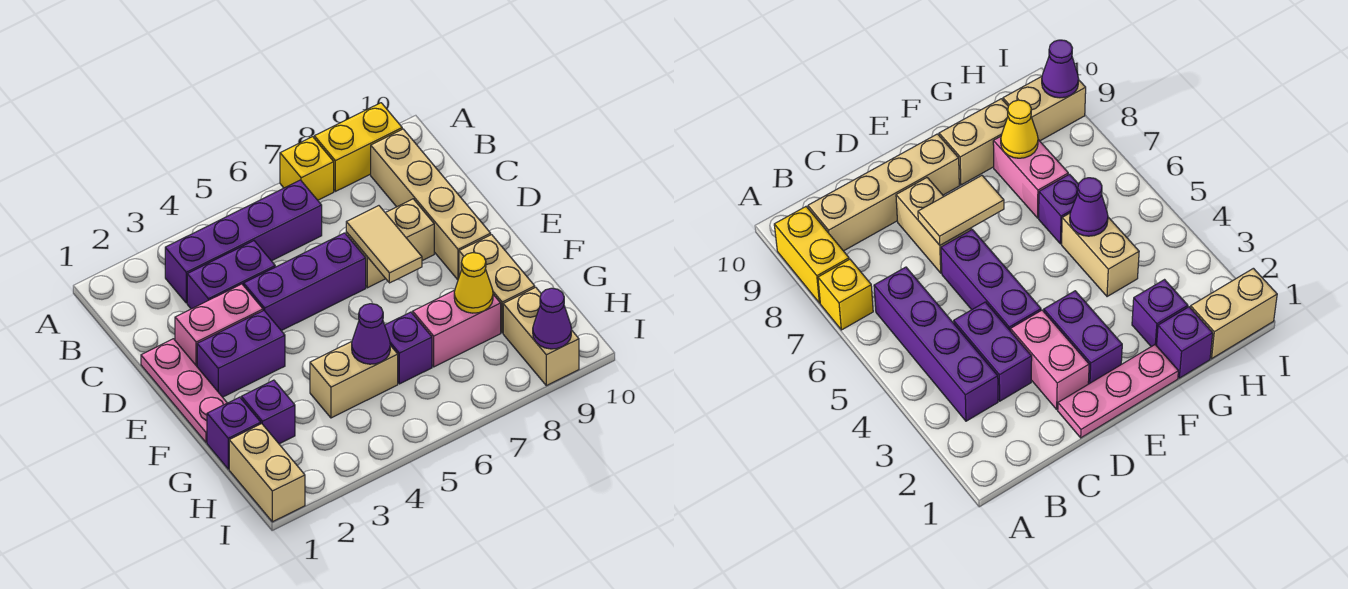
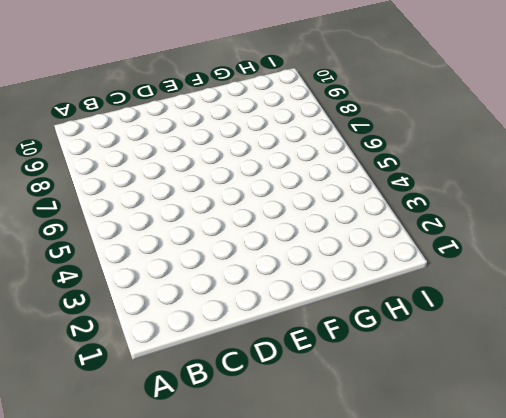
none -> yellow 1x1 brick [280,137,334,200]
none -> yellow 1x2 brick [314,103,402,191]
none -> purple 1x4 brick [165,180,322,303]

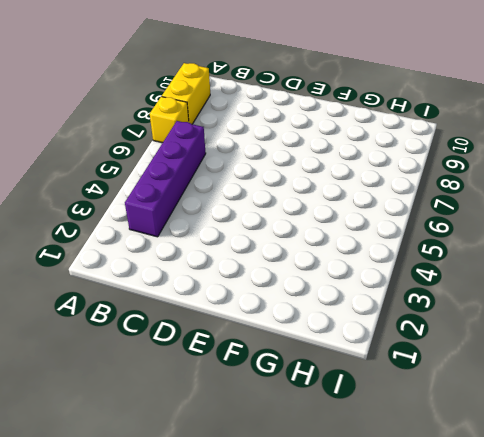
none -> tan 1x4 brick [371,129,491,280]
none -> purple 1x2 brick [187,241,275,309]
none -> pink 1x3 plate [141,339,227,443]

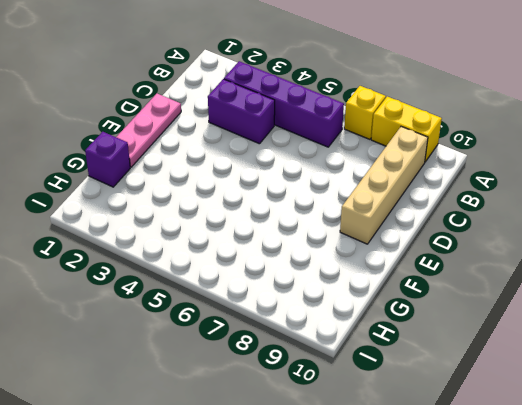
none -> pink 1x2 brick [175,284,263,366]
none -> purple 1x3 brick [244,233,366,331]
none -> tan 1x2 brick [346,199,434,288]

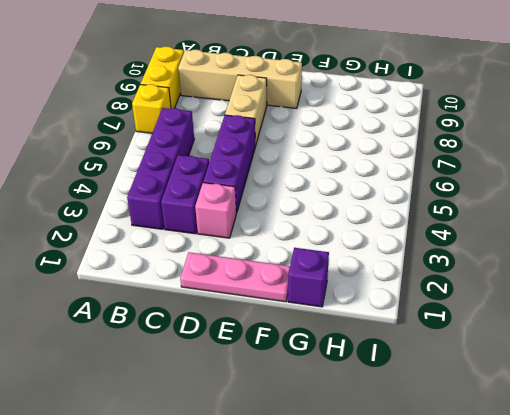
pink 1x1 brick [195,183,236,238] -> pink 1x2 brick [175,284,263,366]
none -> purple 1x2 brick [197,311,285,397]
none -> tan 1x2 brick [459,235,535,333]
none -> purple 1x1 brick [241,380,295,444]

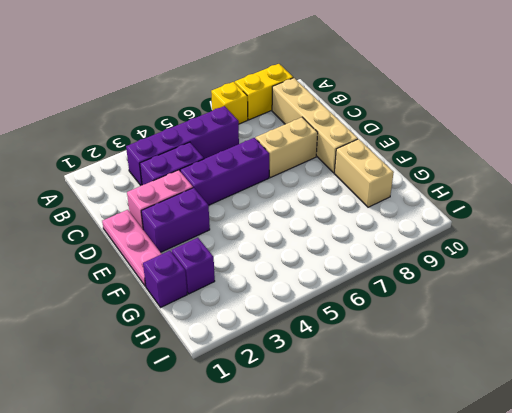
none -> tan 1x2 brick [310,342,398,418]
none -> purple 1x1 brick [385,312,432,384]
none -> pink 1x2 brick [413,290,501,367]

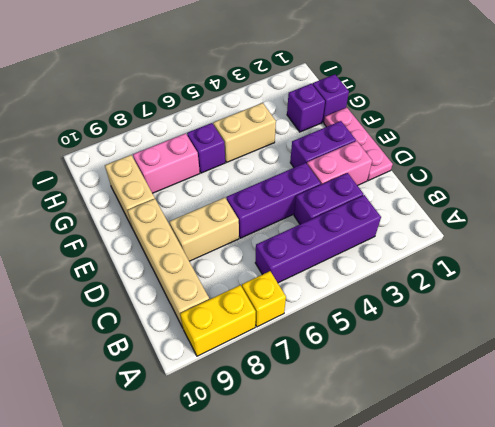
none -> tan 1x2 brick [229,424,305,522]
none -> tan 1x2 brick [503,287,579,386]
none -> tan 1x2 tile [346,206,422,283]

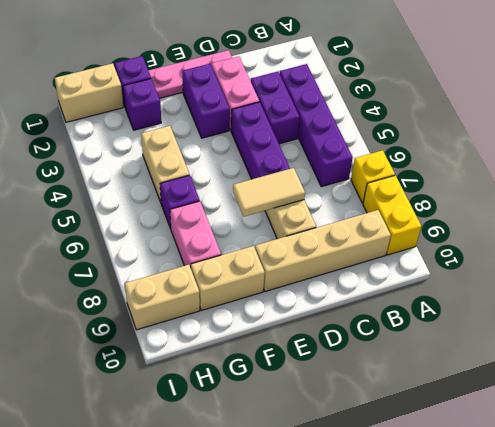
none -> purple 1x1 cone [352,304,390,364]
none -> yellow 1x1 cone [454,253,493,313]
none -> purple 1x1 cone [533,288,571,349]

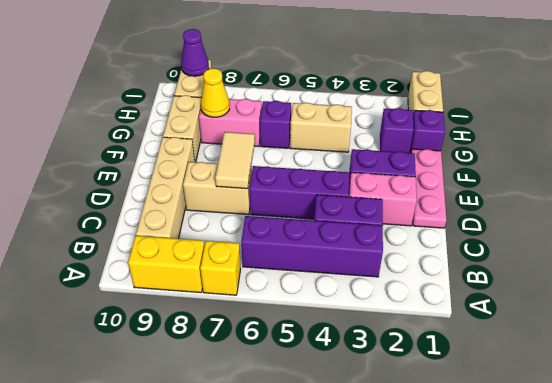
none -> purple 1x1 cone [352,304,390,364]

